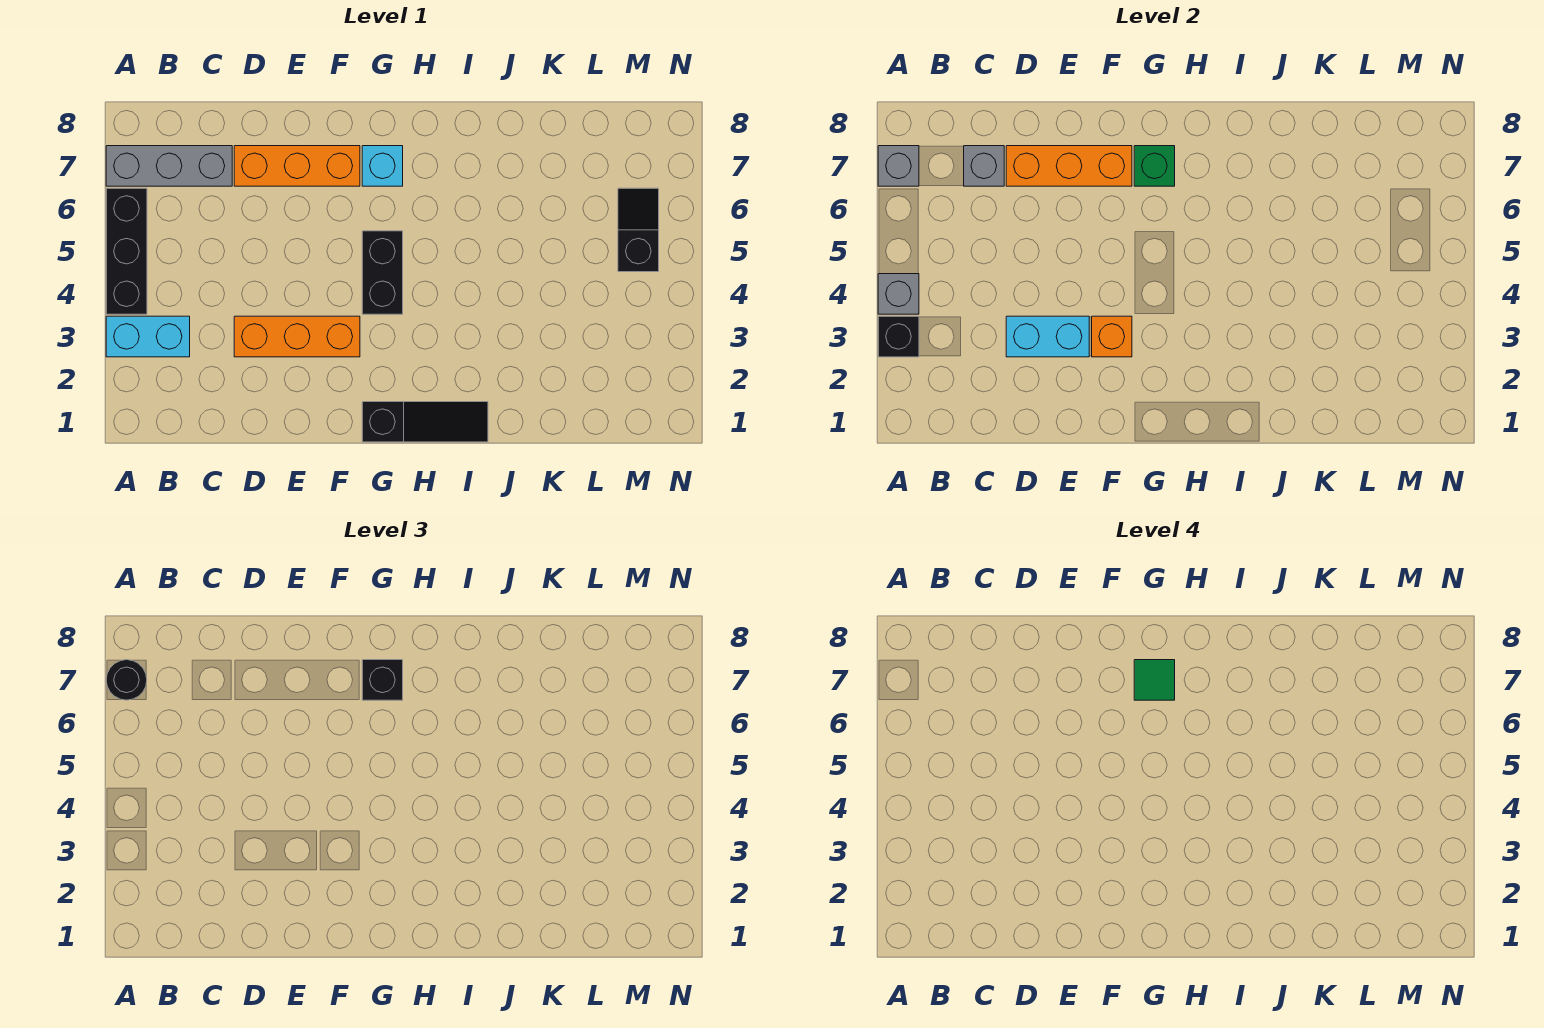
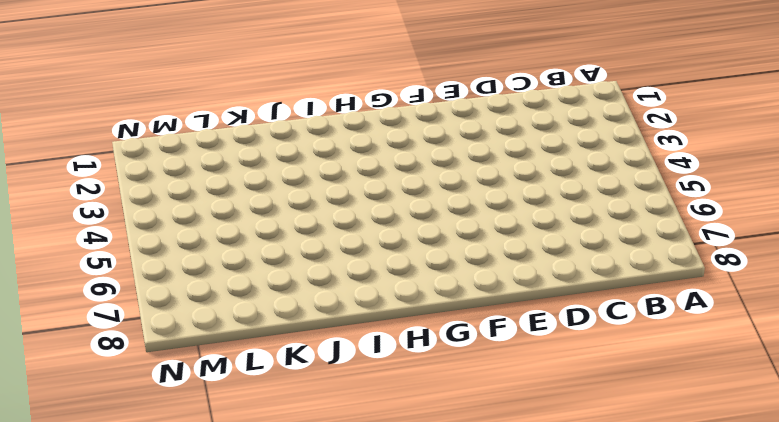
none -> cyan 1x2 brick [106,316,190,357]
none -> black 1x3 brick [106,188,147,314]
none -> grey 1x3 brick [106,146,232,186]

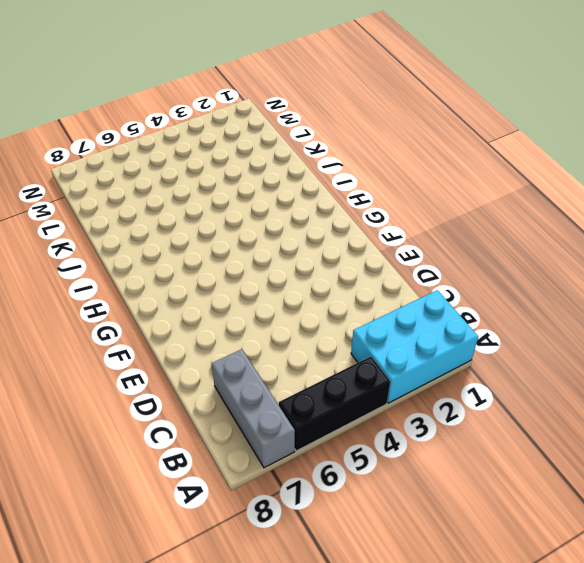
cyan 2x3 brick [351,290,478,403] -> cyan 1x2 brick [106,316,190,357]
none -> orange 1x3 brick [234,316,360,357]
none -> orange 1x3 brick [234,146,360,186]
none -> black 1x3 slope [362,402,488,442]

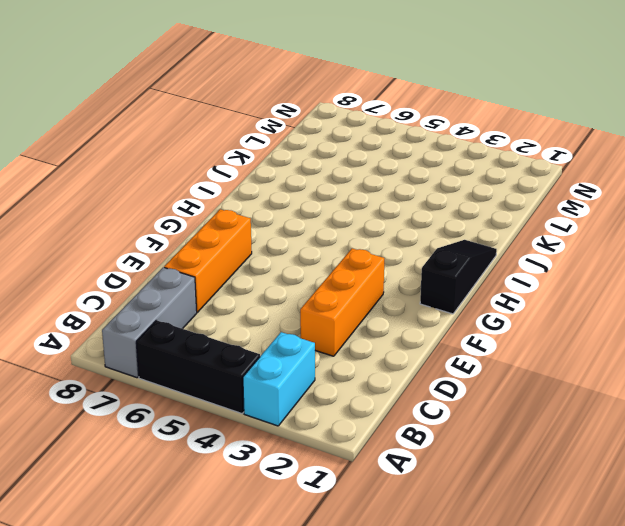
none -> black 1x2 brick [362,231,403,314]
none -> cyan 1x1 brick [362,146,403,186]
none -> black 1x2 slope [618,188,659,272]

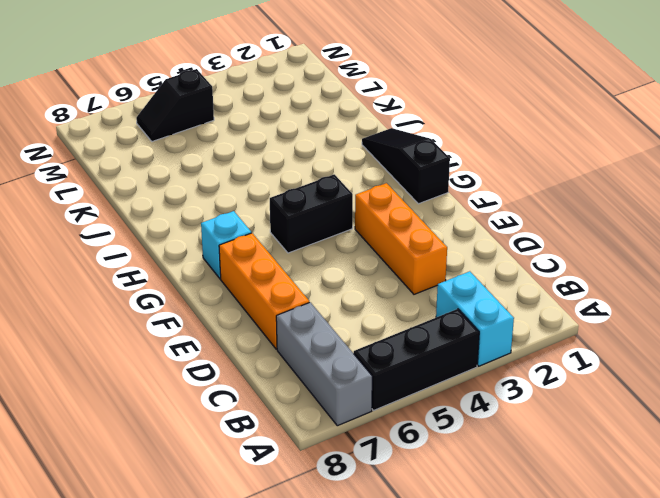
none -> black 1x1 brick [878,316,919,357]
none -> grey 1x1 brick [878,274,919,314]
none -> grey 1x1 brick [878,146,919,186]

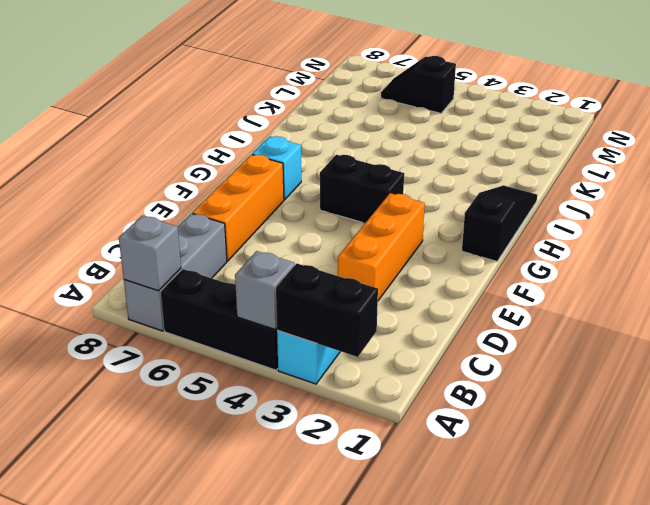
black 1x2 brick [276,264,378,357] -> black 1x1 brick [878,316,919,357]
none -> grey 1x1 brick [964,146,1004,186]
none -> cyan 1x2 brick [1006,316,1089,357]
none -> orange 1x3 brick [1006,146,1132,186]

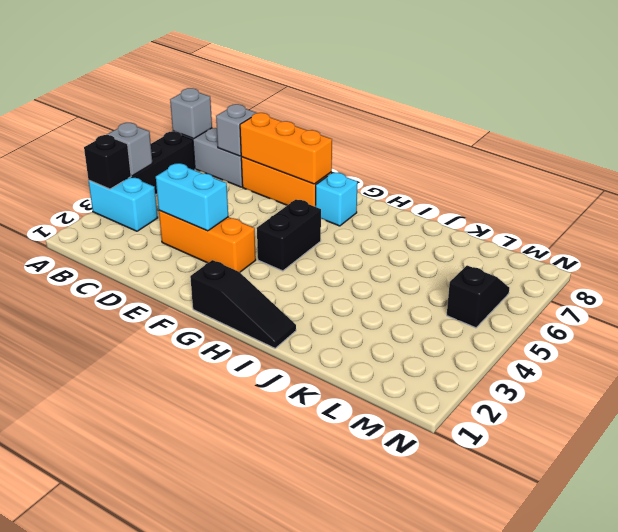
none -> orange 1x1 brick [1092,316,1132,357]
none -> green 1x1 brick [1134,146,1175,186]
none -> black 1x1 round brick [106,660,147,700]

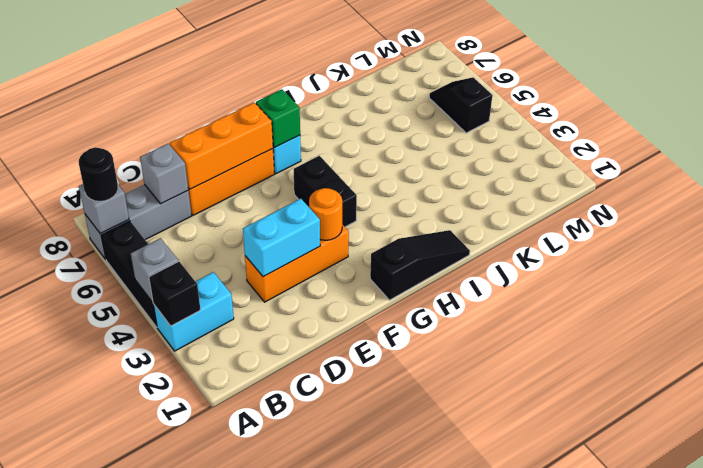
orange 1x1 round brick [309,188,342,240] -> orange 1x1 brick [1092,316,1132,357]
none -> black 1x1 brick [362,660,403,700]
none -> green 1x1 tile [1134,660,1175,700]

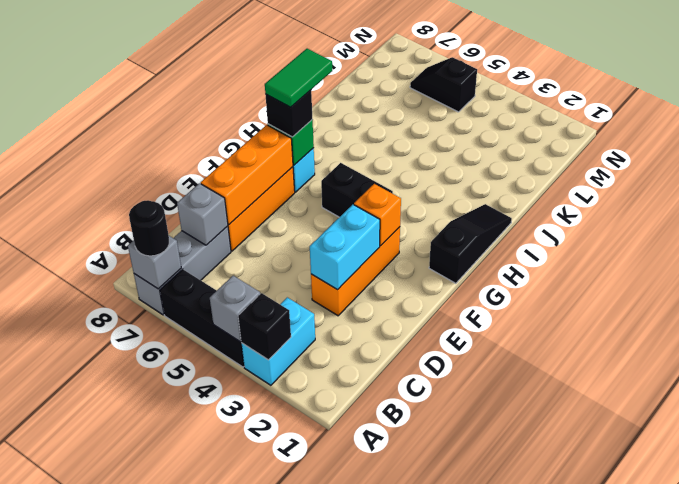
green 1x2 tile [265,49,332,107] -> green 1x1 tile [1134,660,1175,700]

